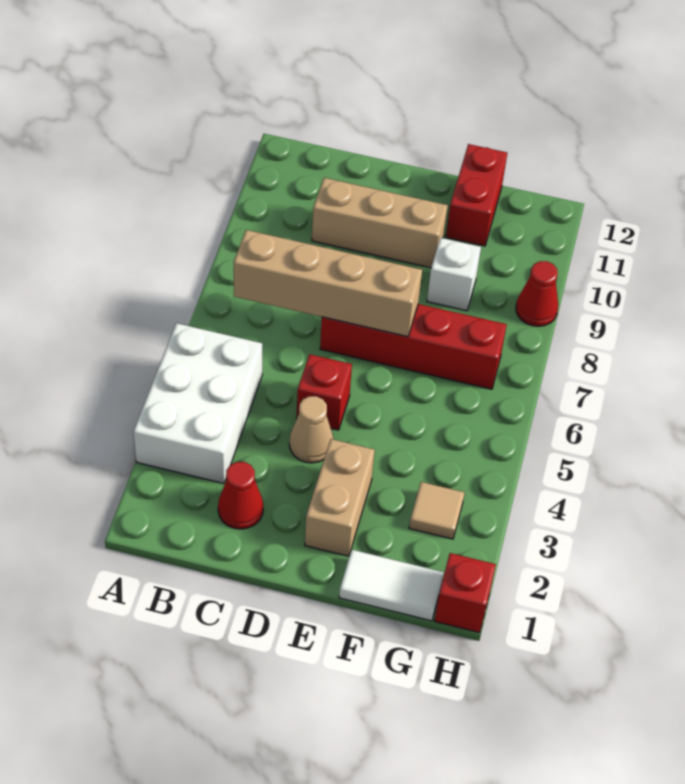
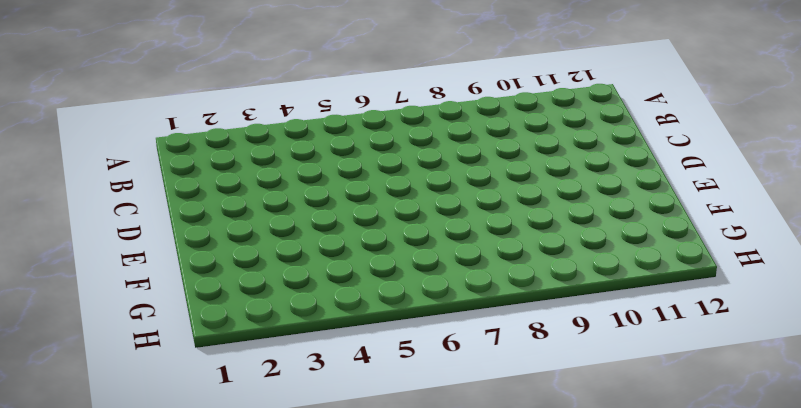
none -> white 2x3 brick [133,323,262,484]
none -> red 1x1 cone [218,462,263,529]
none -> tan 1x3 brick [312,178,448,268]

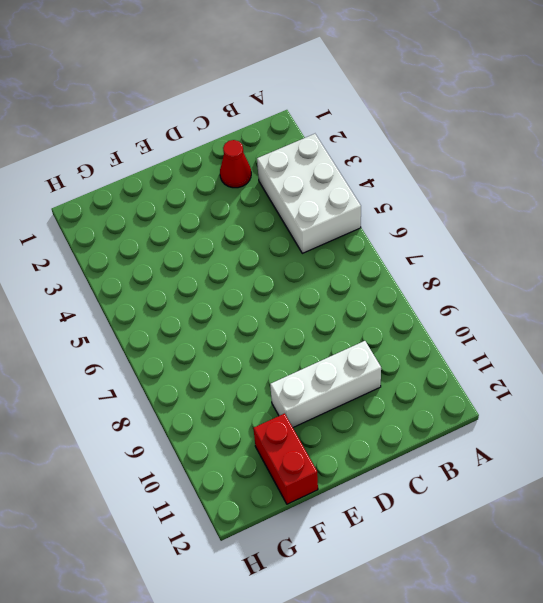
white 1x3 brick [270,341,381,427] -> tan 1x3 brick [312,178,448,268]
none -> tan 1x1 cone [289,396,334,463]
none -> red 1x1 brick [297,354,352,430]
none -> red 1x4 brick [320,304,507,389]

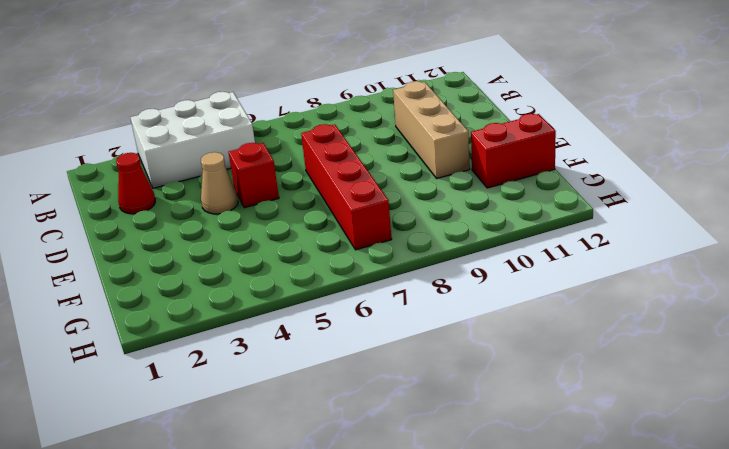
none -> tan 1x2 brick [305,439,375,556]
none -> white 1x2 tile [339,550,444,621]
none -> white 1x1 brick [427,238,481,311]

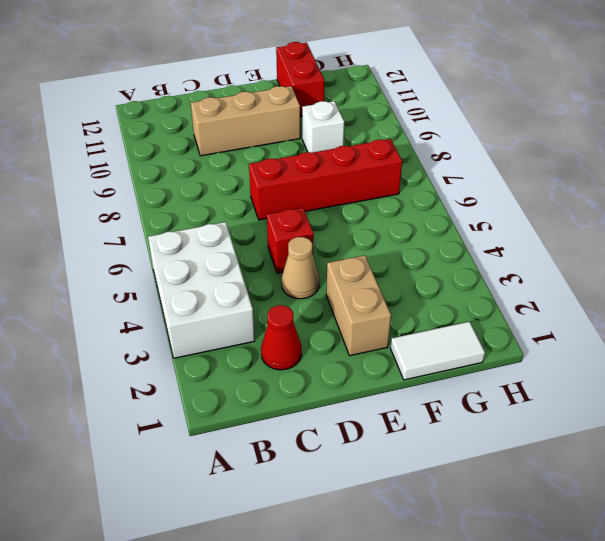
none -> tan 1x1 tile [409,482,465,539]
none -> red 1x1 brick [435,553,496,633]
none -> red 1x1 cone [516,261,558,326]

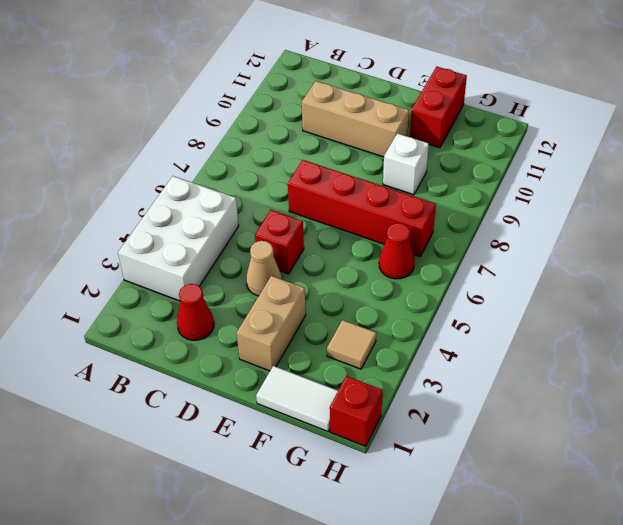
red 1x1 cone [379,223,415,279] -> red 1x1 cone moved to [516,261,558,326]
none -> tan 1x4 brick [234,230,422,337]

